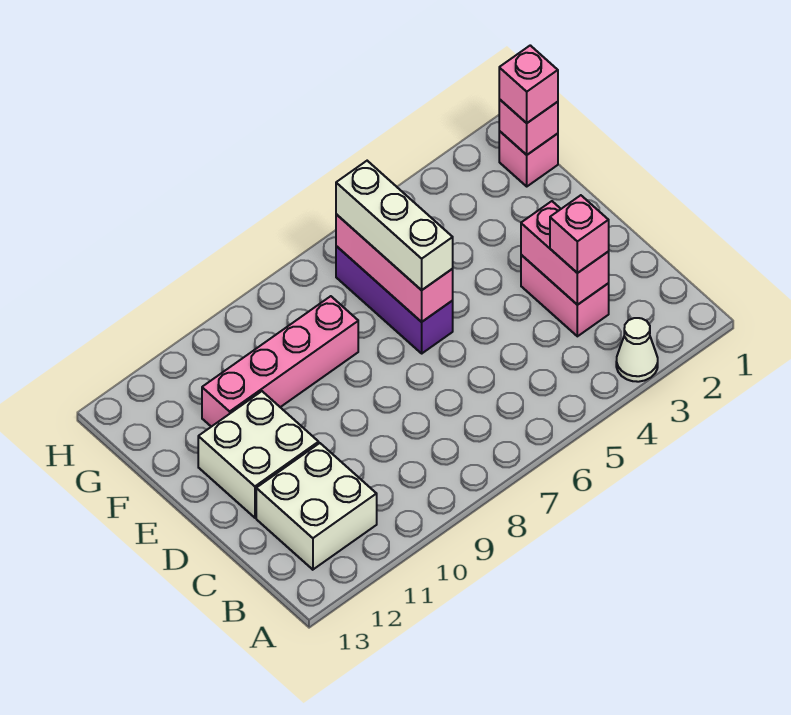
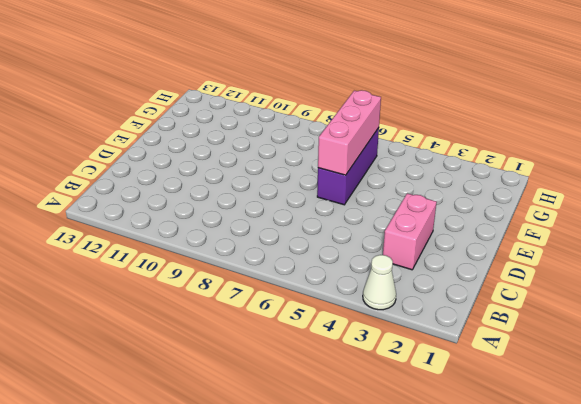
none -> white 2x2 brick [256,443,377,570]
none -> white 2x2 brick [198,391,319,518]
none -> pink 1x4 brick [202,296,358,427]

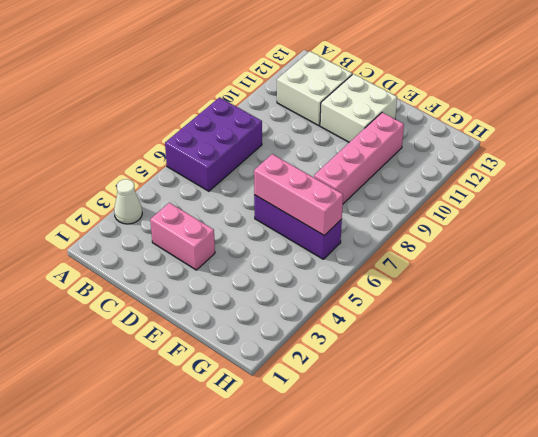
purple 2x3 brick [165,97,262,191] -> none
none -> pink 1x1 brick [499,131,558,186]
none -> pink 1x2 brick [521,201,609,305]
none -> pink 1x1 brick [499,99,558,155]

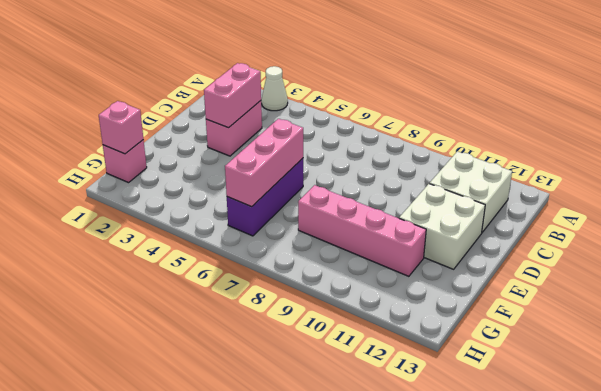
none -> pink 1x1 brick [550,195,609,273]
none -> white 1x3 brick [336,161,453,290]
none -> pink 1x1 brick [499,45,558,123]

